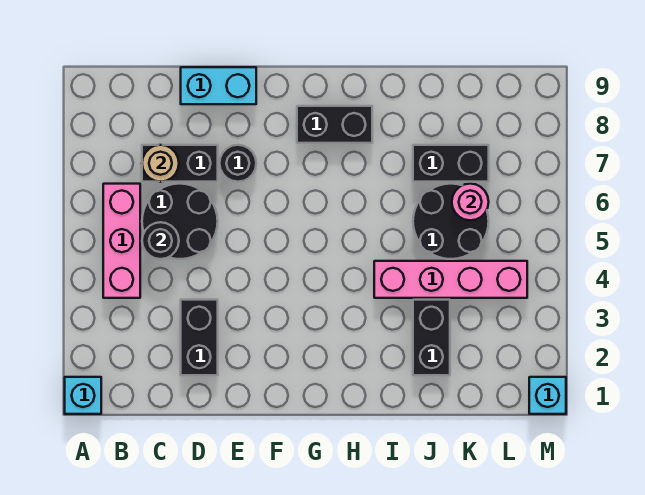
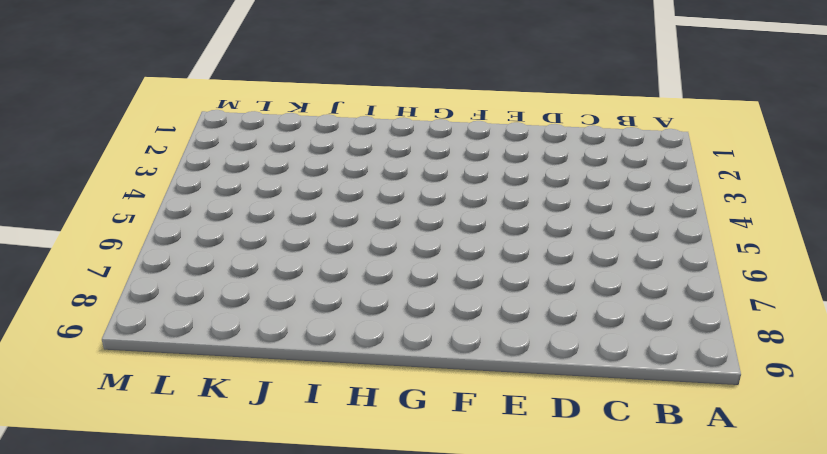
none -> cyan 1x1 brick [65,377,101,414]
none -> pink 1x3 brick [103,184,140,298]
none -> black 2x2 round brick [142,184,218,259]

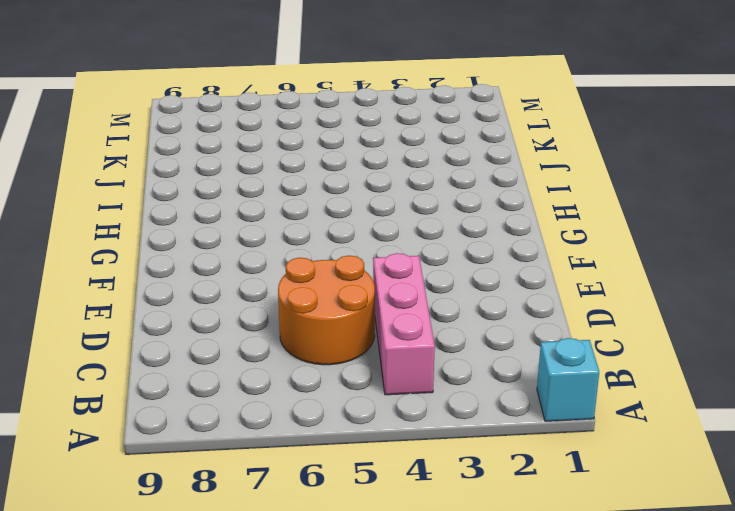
pink 1x3 brick [373,253,435,395] -> pink 1x3 brick turned to [103,184,140,298]
orange 2x2 round brick [278,255,375,365] -> black 2x2 round brick [142,184,218,259]
none -> black 1x2 brick [142,145,218,182]
none -> black 1x2 brick [181,300,218,375]
none -> cyan 1x2 brick [181,67,256,104]

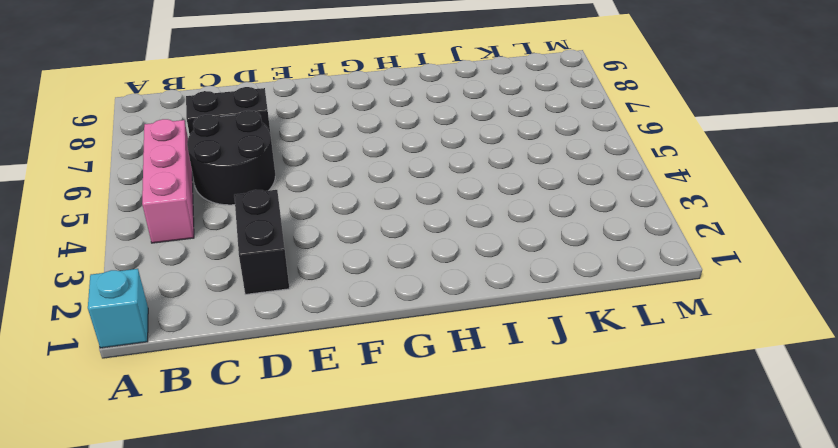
none -> cyan 1x2 brick [181,67,256,104]
none -> black 1x1 round brick [220,145,256,182]
none -> black 1x2 brick [297,106,372,143]

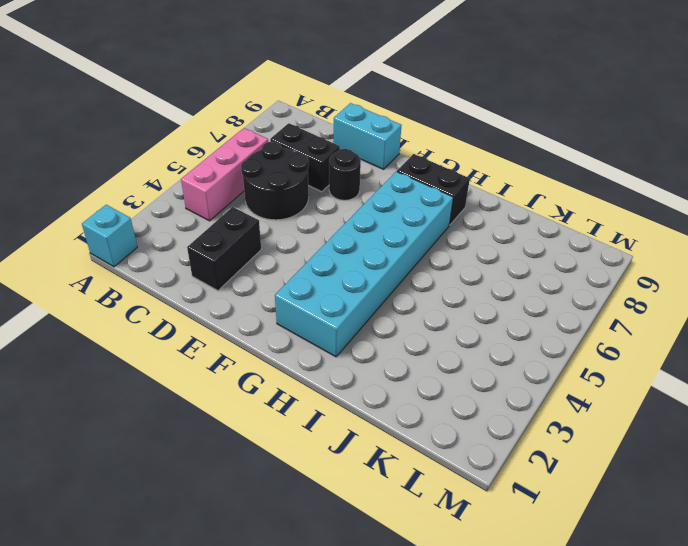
cyan 2x6 brick [275,172,453,357] -> none
none -> pink 1x4 brick [374,261,527,298]
none -> black 1x2 brick [413,300,450,375]
none -> black 2x2 round brick [413,184,489,259]

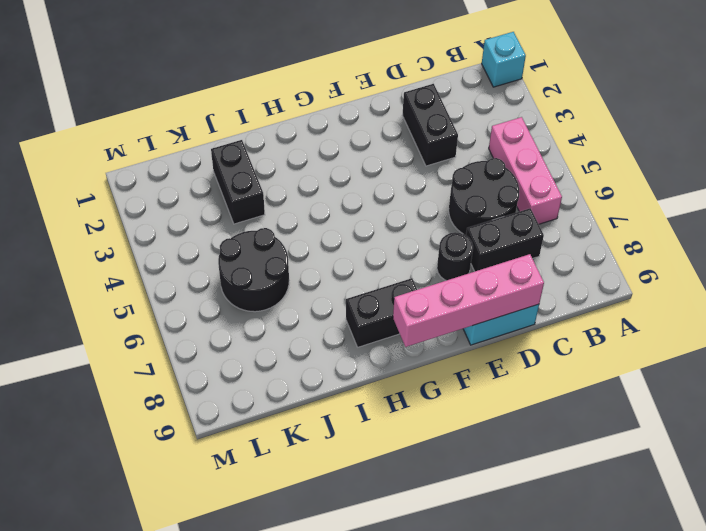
pink 1x4 brick [393,254,544,347] -> pink 1x4 brick moved to [374,261,527,298]
none -> black 1x2 brick [413,145,489,182]
none -> cyan 1x1 brick [529,377,566,414]
none -> black 1x1 round brick [142,222,179,259]

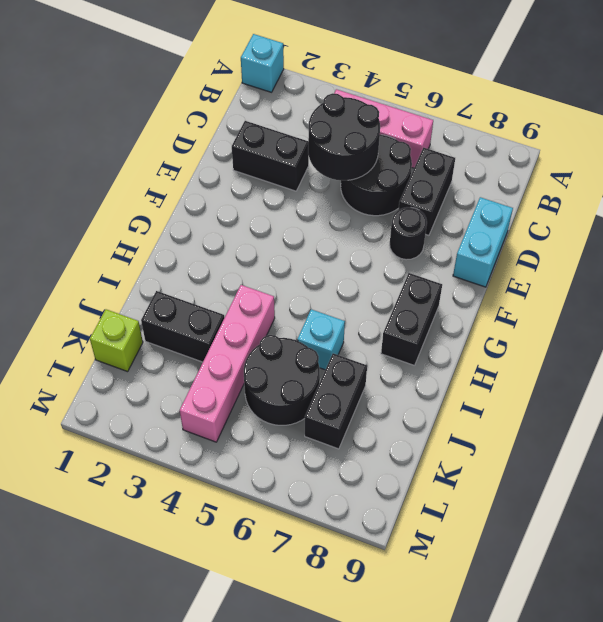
black 2x2 round brick [308,93,380,180] -> black 1x1 round brick [142,222,179,259]
cyan 1x1 brick [297,309,345,370] -> cyan 1x1 brick moved to [529,377,566,414]
lime 1x1 brick [90,309,143,372] -> none
none -> tan 1x1 round brick [142,145,179,182]
none -> pink 1x1 round brick [452,184,489,220]

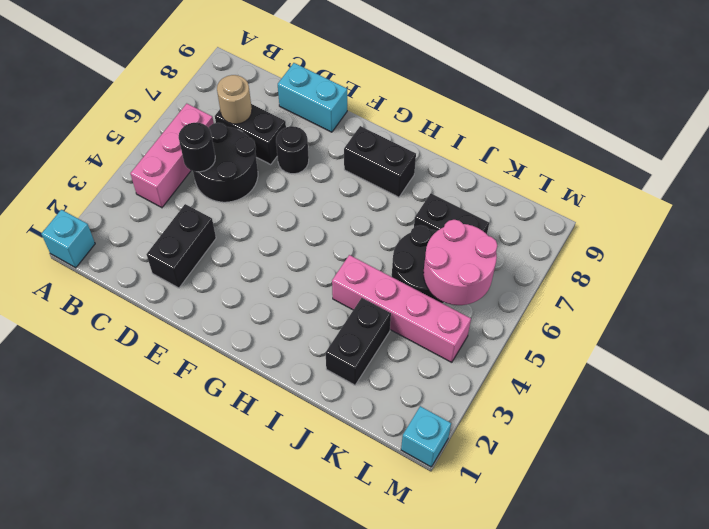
pink 2x2 round brick [423,220,497,305] -> pink 1x1 round brick [452,184,489,220]

